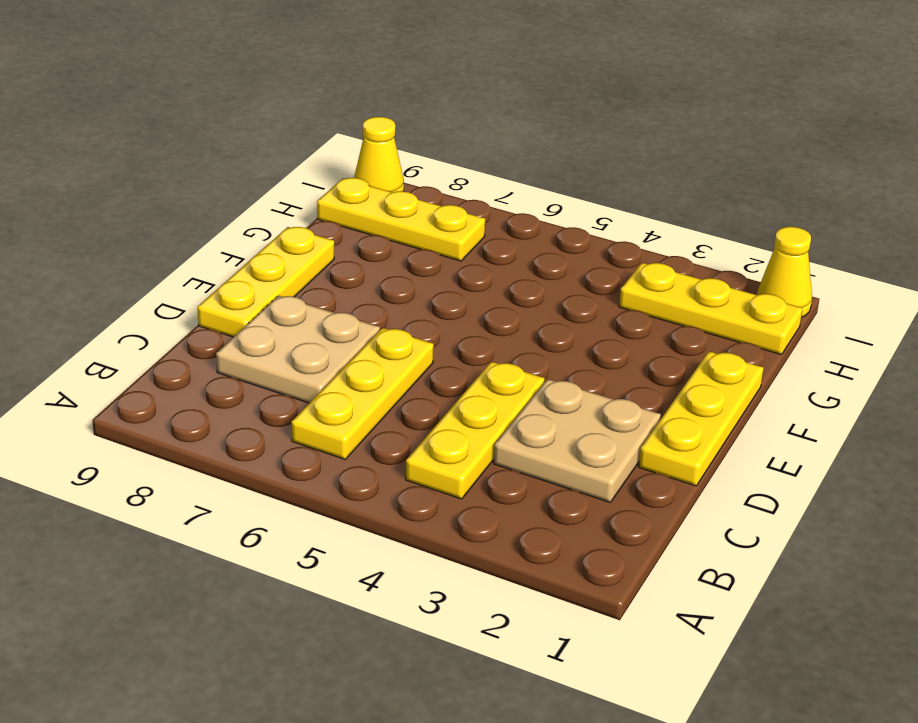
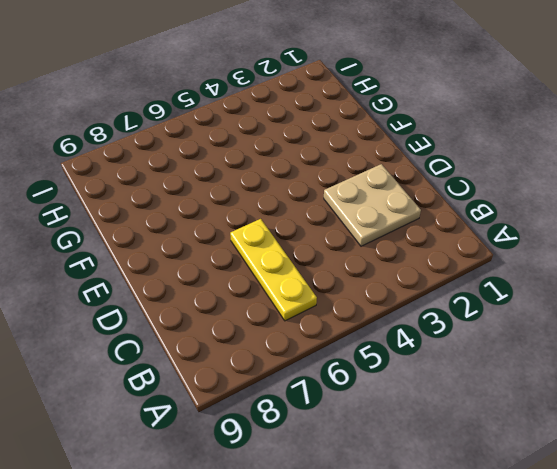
none -> yellow 1x3 plate [406,362,545,499]
none -> tan 2x2 plate [216,296,380,403]

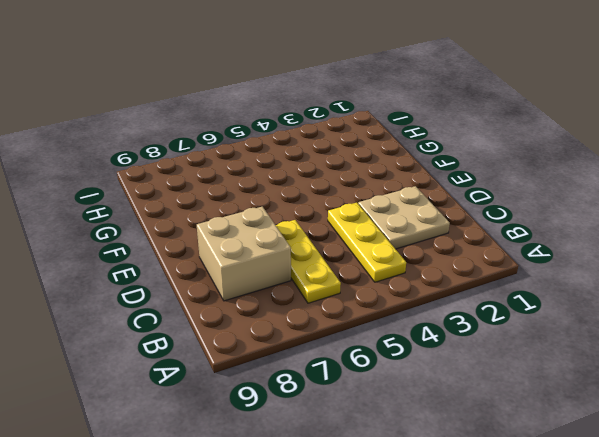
tan 2x2 brick [197,207,291,301] -> tan 2x2 plate [216,296,380,403]
none -> yellow 1x3 plate [639,351,764,486]
none -> yellow 1x3 plate [198,227,334,337]

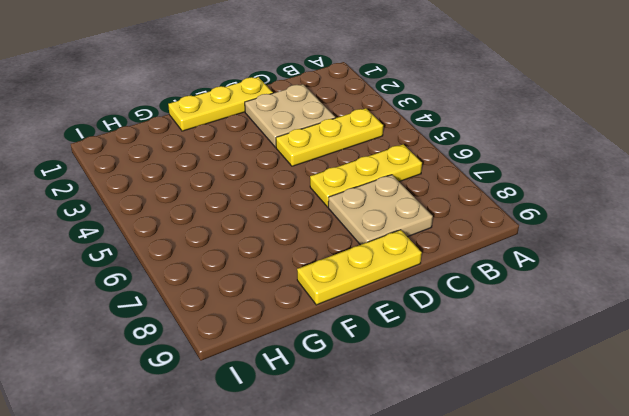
none -> yellow 1x3 plate [619,263,803,355]
none -> yellow 1x3 plate [317,178,485,261]

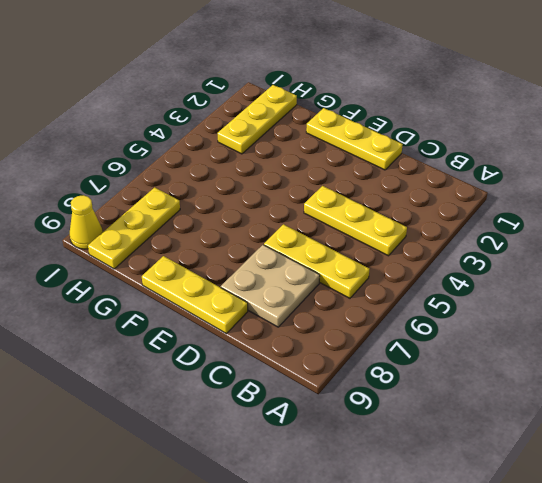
none -> tan 2x2 plate [494,379,661,502]
none -> yellow 1x1 cone [757,227,812,317]

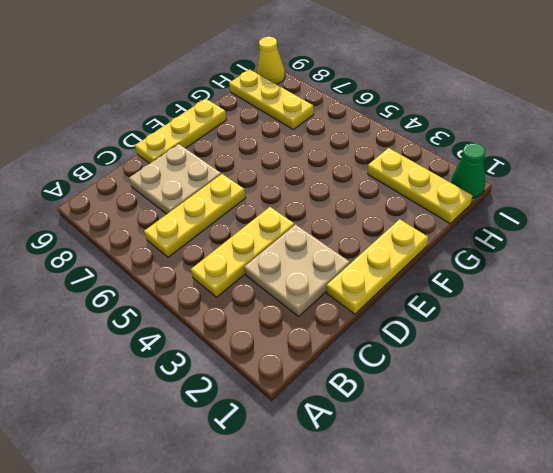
green 1x1 cone [451,143,485,198] -> yellow 1x1 cone [757,227,812,317]

